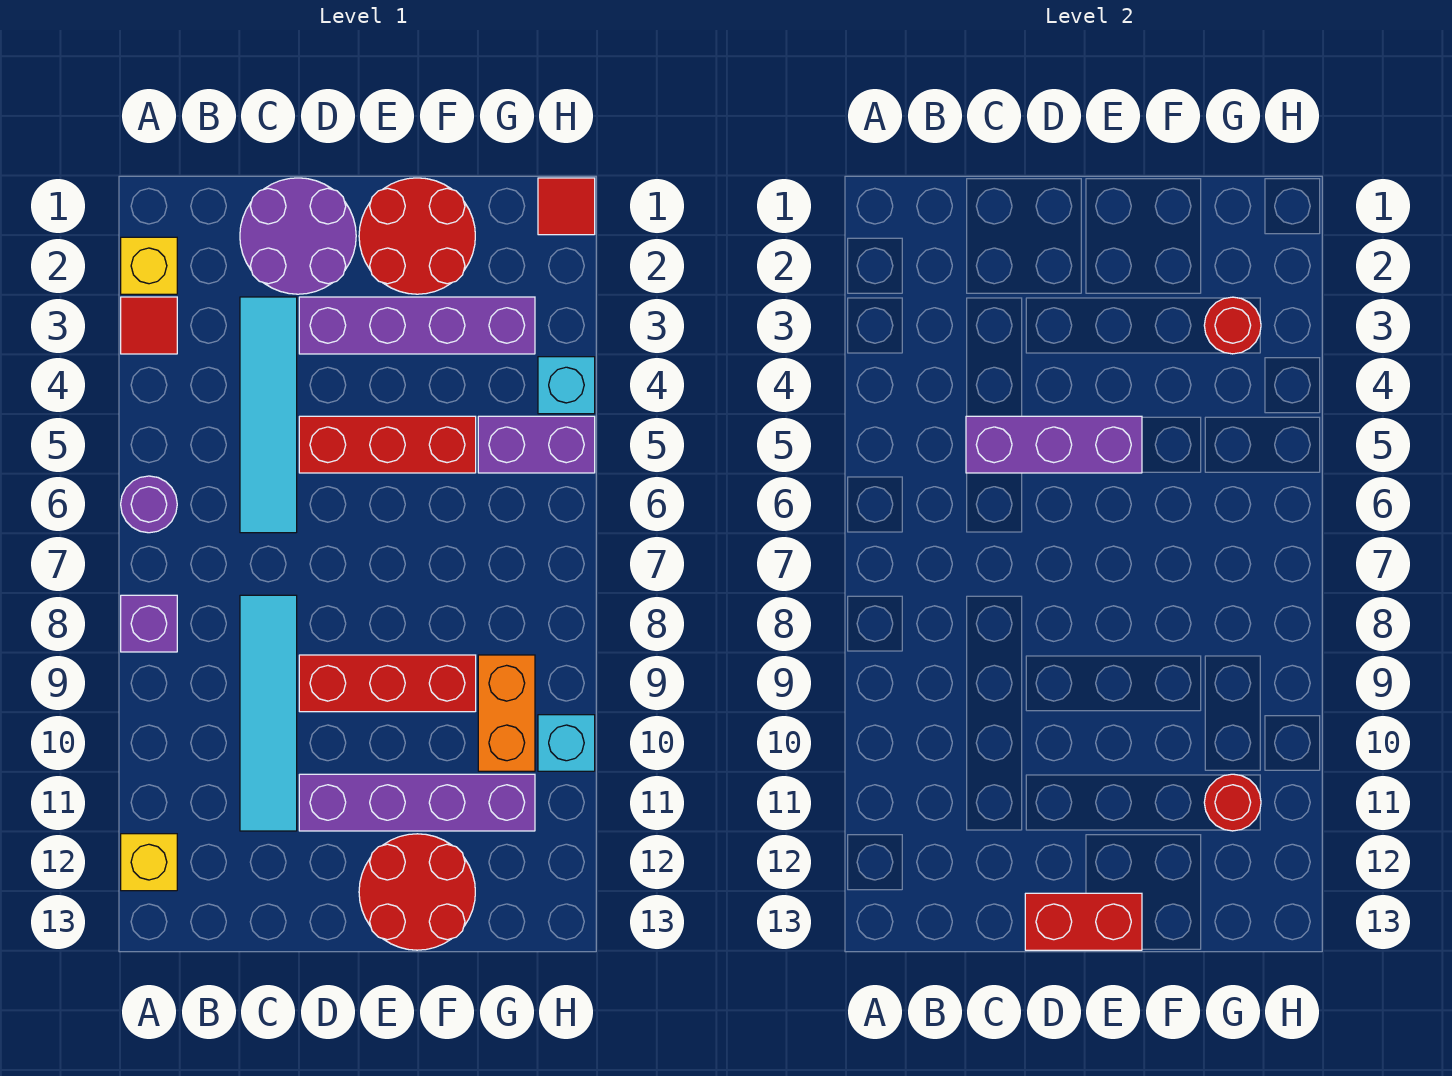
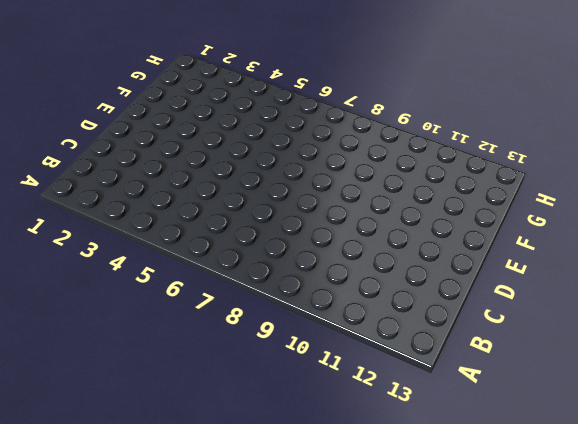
none -> yellow 1x1 brick [121,237,177,294]
none -> red 1x1 tile [121,297,177,354]
none -> purple 1x1 round brick [121,476,177,533]

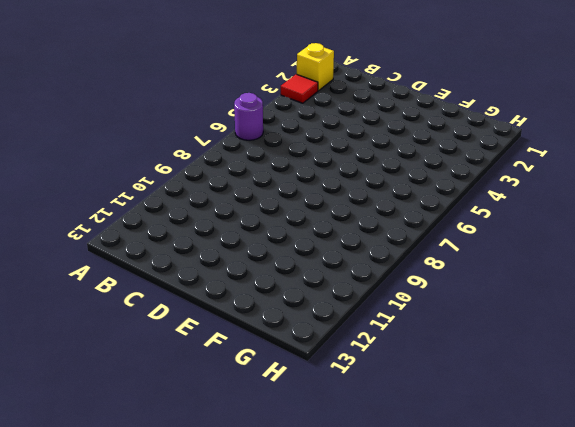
none -> purple 1x1 brick [121,595,177,652]
none -> yellow 1x1 brick [121,834,177,891]
none -> purple 2x2 round brick [240,178,356,294]

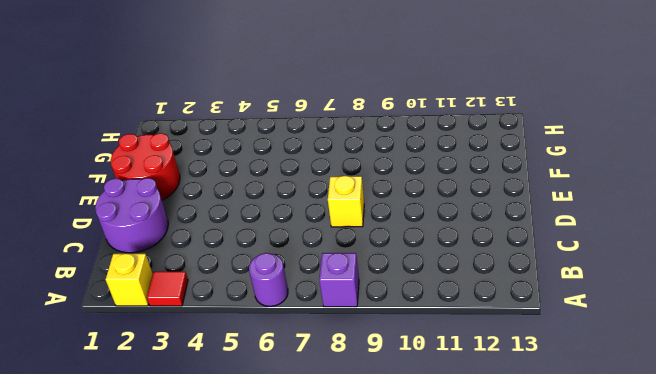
yellow 1x1 brick [328,176,364,227] -> yellow 1x1 brick moved to [121,834,177,891]
none -> cyan 1x4 tile [240,297,297,533]
none -> cyan 1x4 tile [240,595,297,831]
none -> purple 1x4 brick [299,297,535,354]

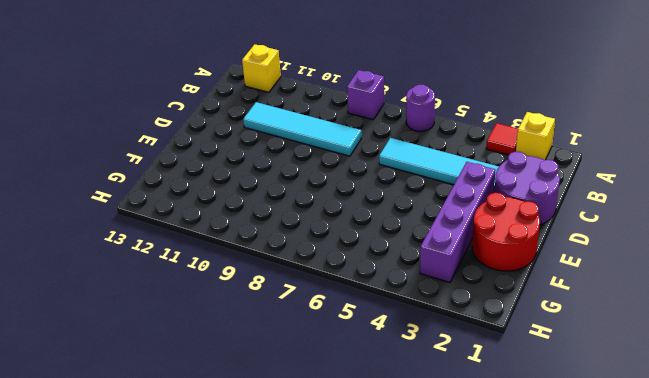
none -> red 1x3 brick [299,416,476,473]
none -> red 1x3 brick [299,655,476,712]
none -> purple 1x4 brick [299,774,535,831]

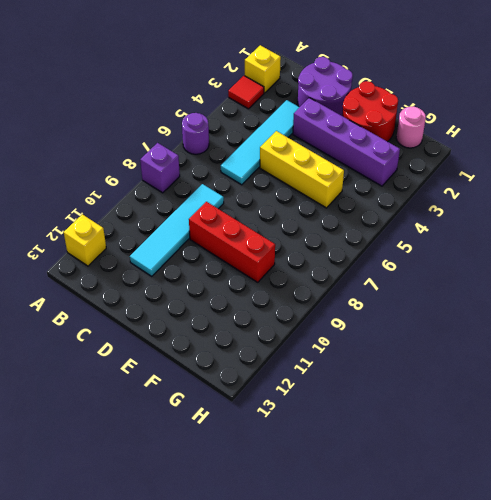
yellow 1x3 brick [260,131,344,208] -> red 1x3 brick [299,416,476,473]
pink 1x1 round brick [396,106,426,148] -> none
none -> purple 1x4 brick [299,774,535,831]
none -> red 2x2 round brick [359,834,475,950]
none -> purple 1x2 brick [478,416,595,473]

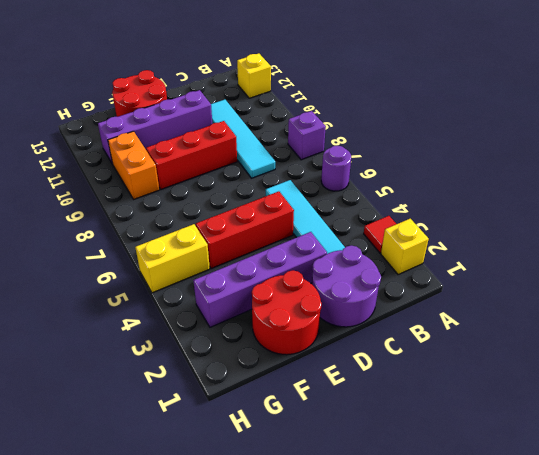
yellow 1x2 brick [135,224,210,293] -> purple 1x2 brick [478,416,595,473]
none -> red 1x1 tile [538,178,595,235]
none -> cyan 1x1 brick [538,357,595,414]
none -> cyan 1x1 brick [538,715,595,771]

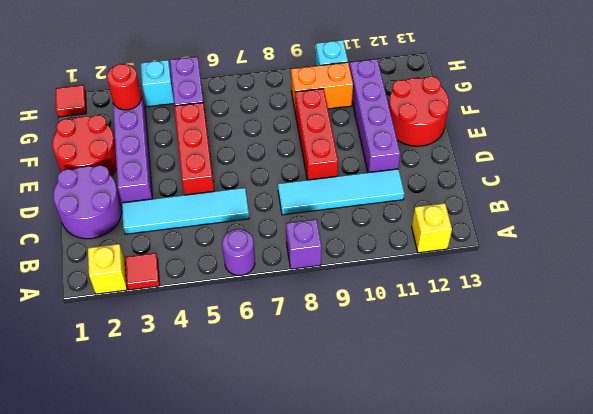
none -> purple 1x3 brick [966,416,1142,473]
none -> red 1x2 brick [1025,893,1142,950]
none -> red 1x1 round brick [1204,774,1261,831]

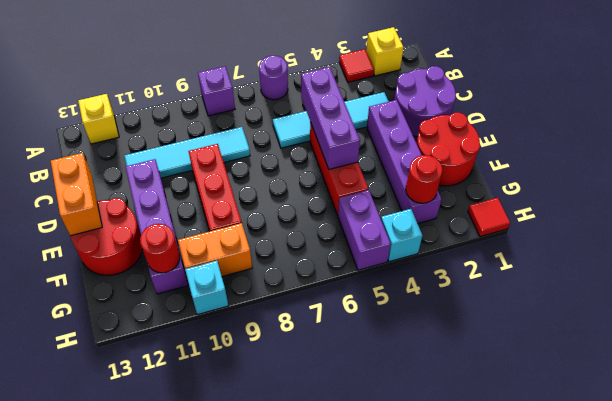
orange 1x2 brick [51,153,102,236] -> red 1x2 brick [1025,893,1142,950]

